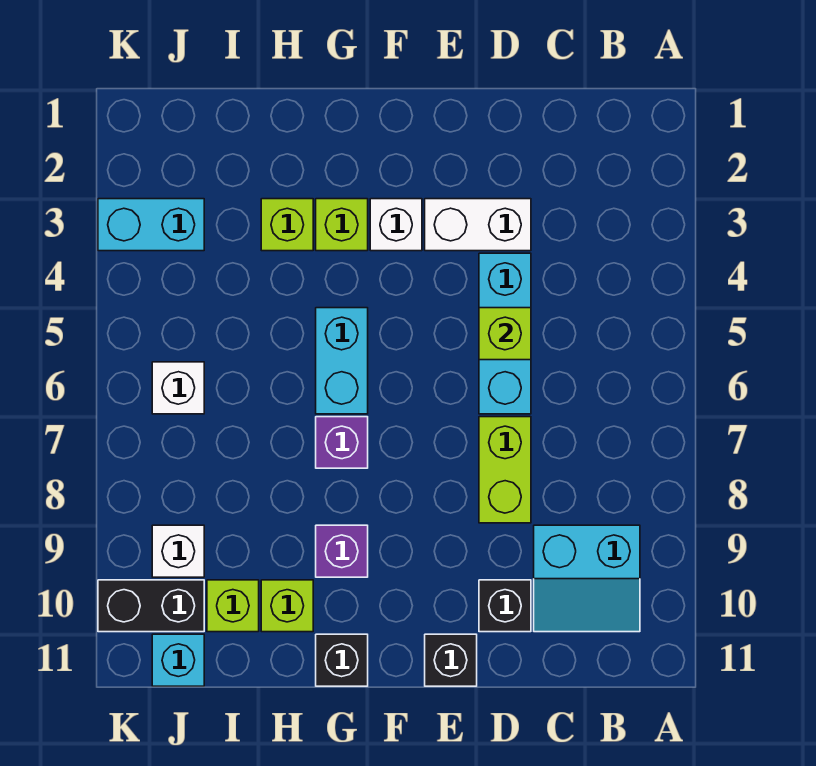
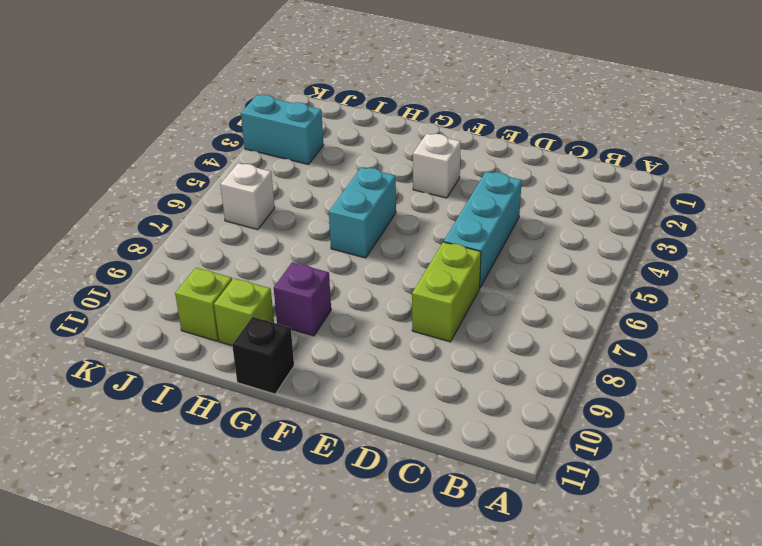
none -> cyan 2x2 slope [534,525,640,632]
none -> white 1x2 brick [425,199,531,251]
none -> black 1x1 brick [479,580,531,632]

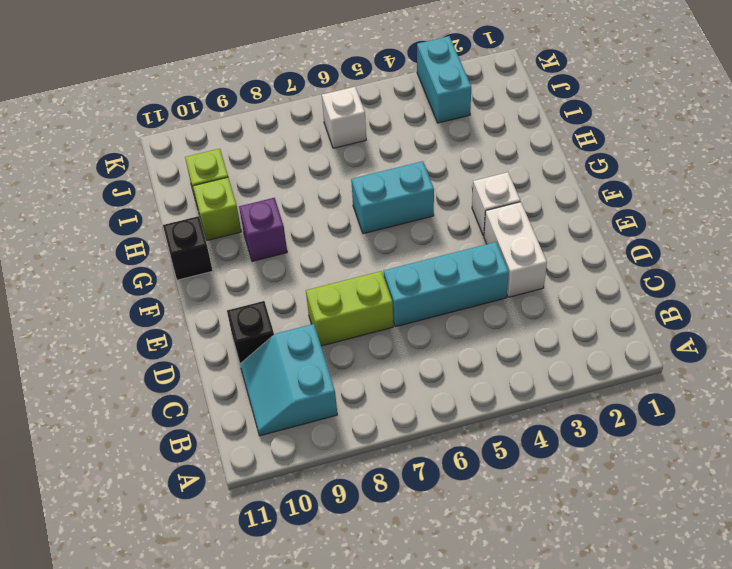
none -> black 1x1 brick [425,634,477,686]
none -> lime 1x1 brick [316,199,368,251]
none -> purple 1x1 brick [316,417,368,468]

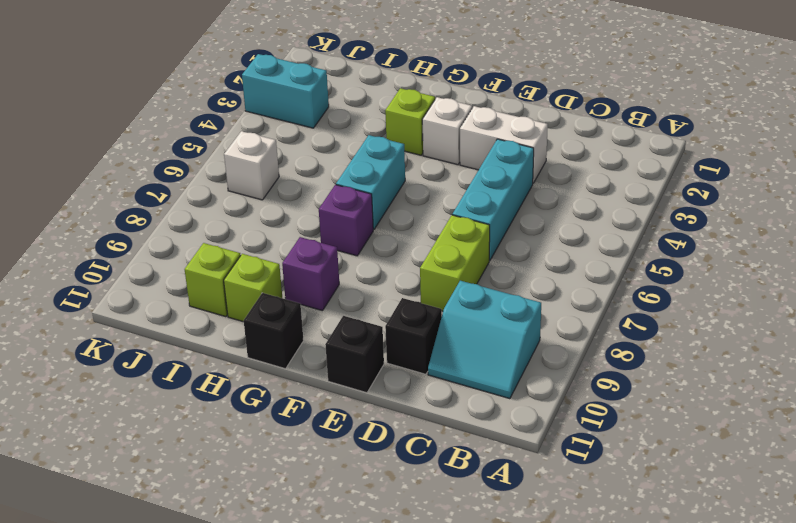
none -> lime 1x1 brick [261,199,313,251]
none -> white 1x1 brick [152,525,204,577]
none -> black 1x2 brick [98,580,204,632]

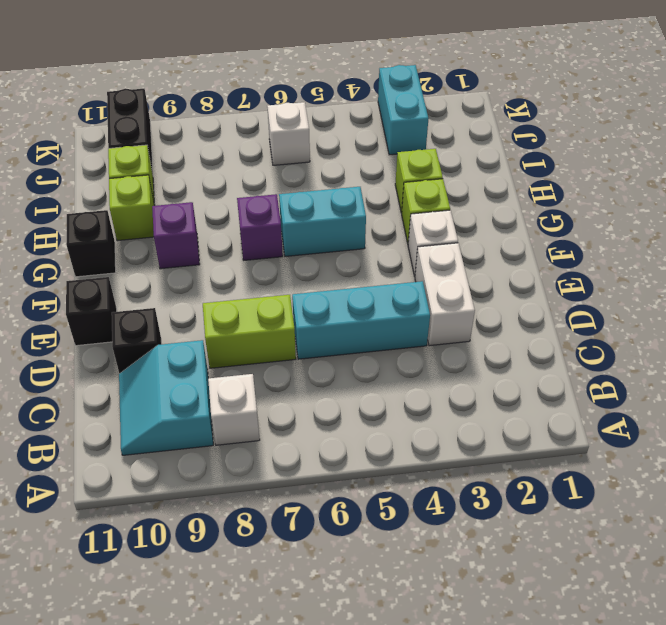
white 1x1 brick [208,374,260,445] -> white 1x1 brick moved to [152,525,204,577]
none -> cyan 1x1 brick [152,634,204,686]
none -> lime 1x1 brick [479,308,531,360]

